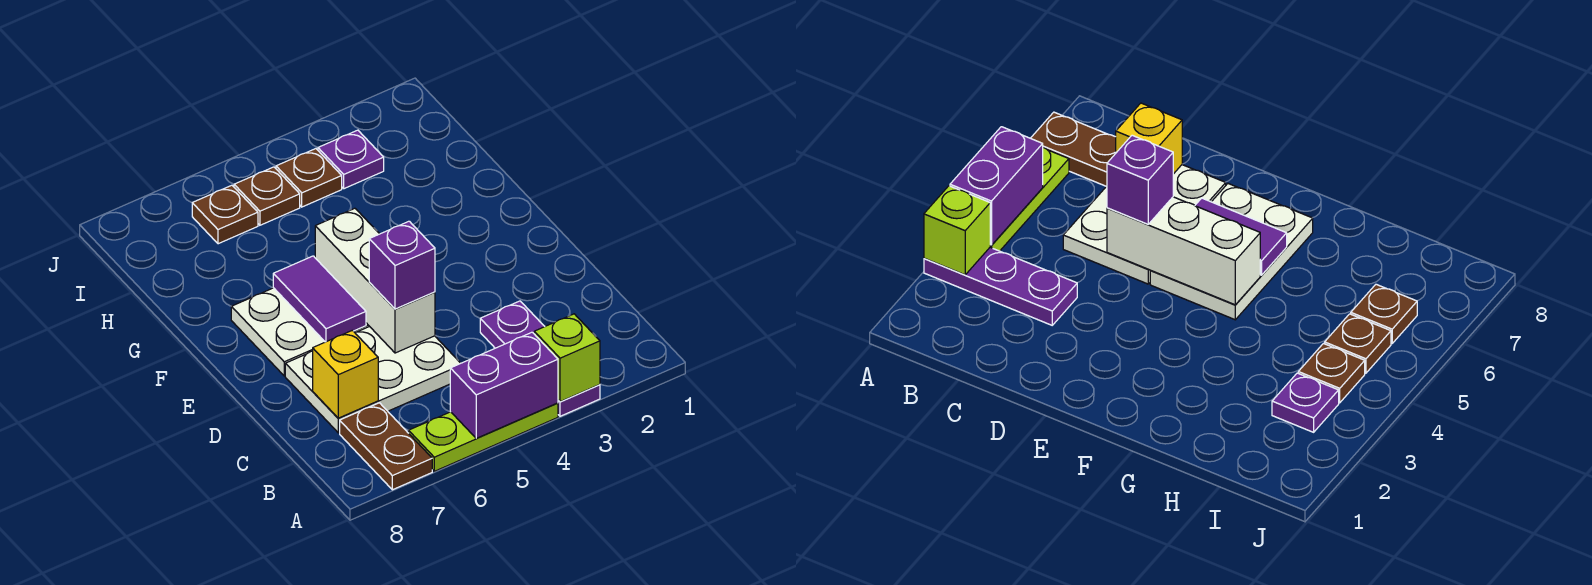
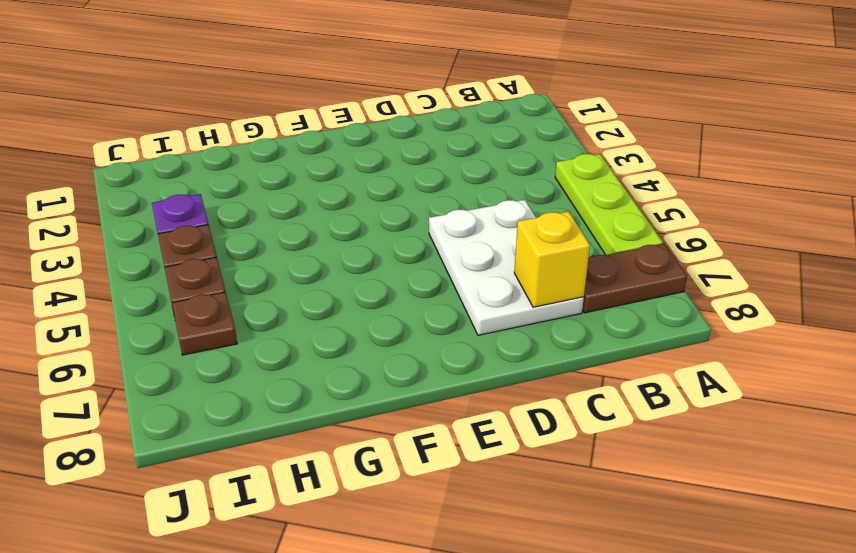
none -> purple 1x3 plate [480,301,600,416]
none -> white 2x3 plate [231,288,369,376]
none -> lime 1x1 brick [534,314,600,402]

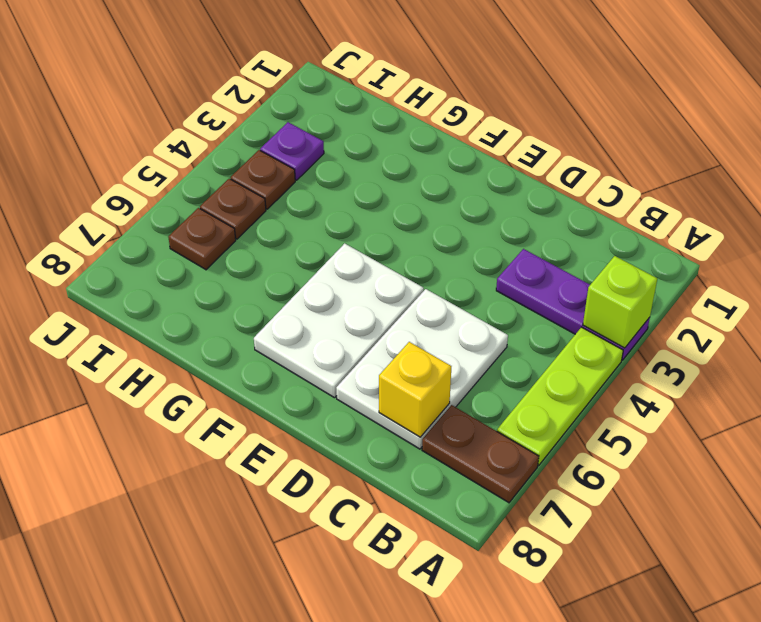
none -> purple 1x2 brick [450,332,558,438]
none -> white 1x3 brick [315,208,435,353]
none -> purple 1x2 tile [273,256,366,342]

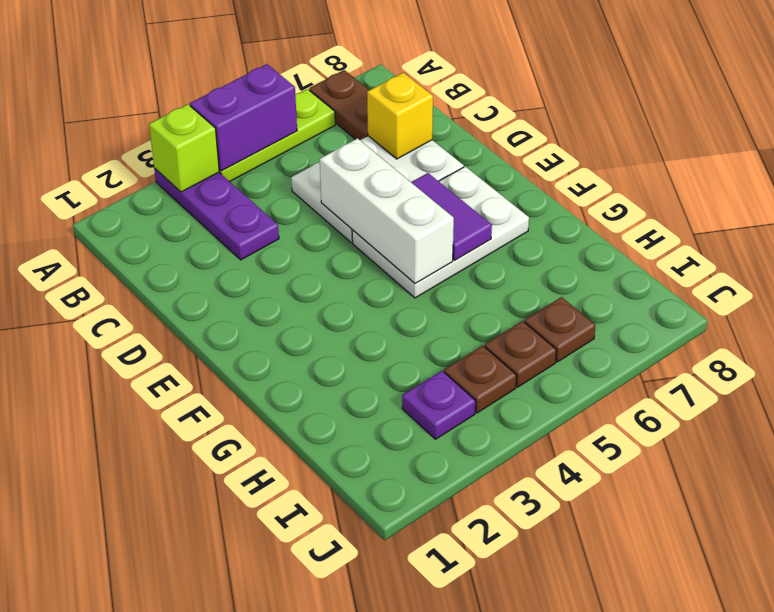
none -> purple 1x1 brick [369,221,435,309]

